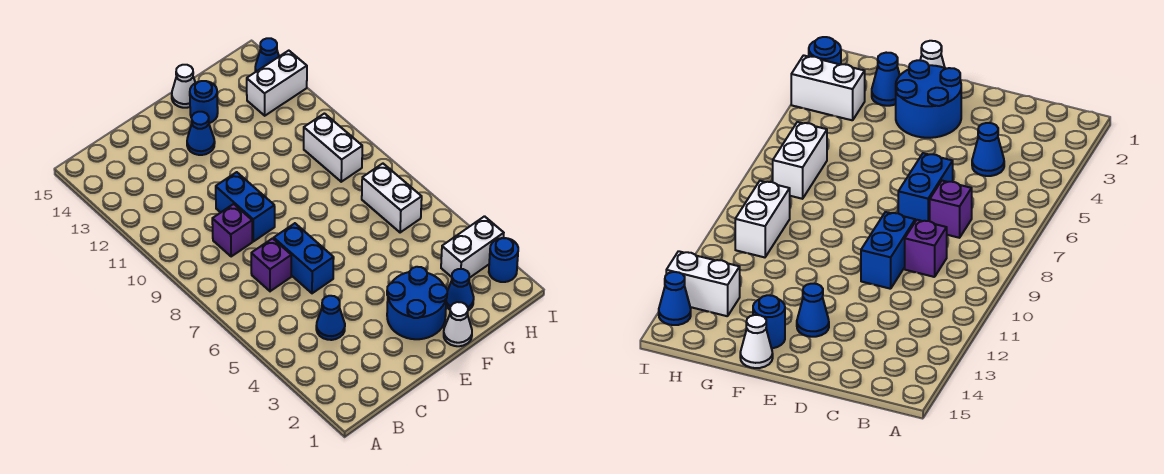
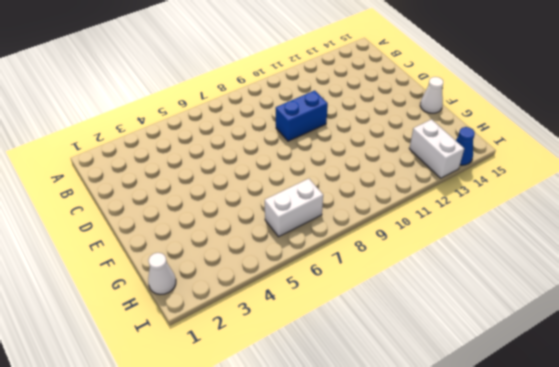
white 1x1 cone [148,253,176,295] -> white 1x1 cone moved to [444,302,472,346]
none -> blue 1x1 cone [316,296,345,340]
none -> purple 1x1 brick [251,238,291,291]
none -> purple 1x1 brick [212,204,252,256]

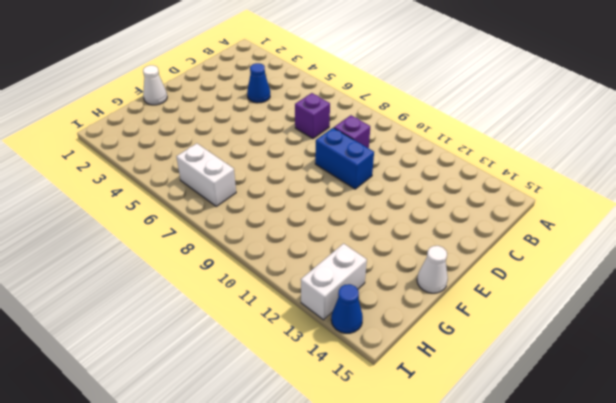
none -> blue 1x2 brick [274,223,334,293]
none -> blue 2x2 round brick [387,267,447,339]
none -> blue 1x1 cone [187,112,215,155]

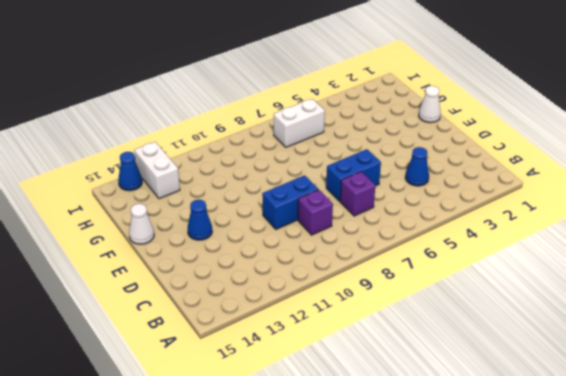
none -> blue 2x2 round brick [387,267,447,339]
none -> blue 1x1 round brick [190,81,218,123]
none -> blue 1x1 cone [446,269,474,310]

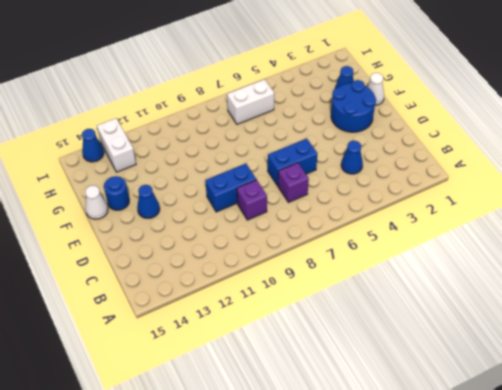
none -> white 1x2 brick [441,216,504,278]
none -> white 1x2 brick [304,114,362,182]
none -> blue 1x1 round brick [489,238,518,282]

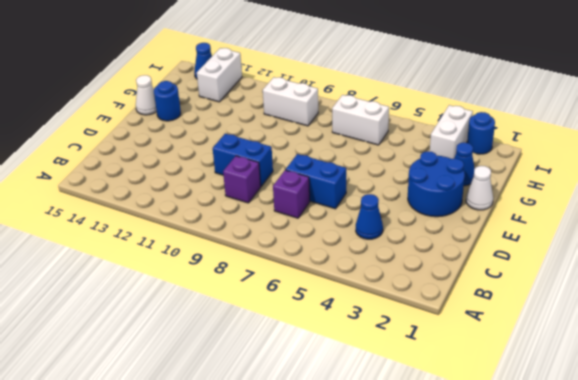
none -> blue 1x1 cone [187,112,215,155]

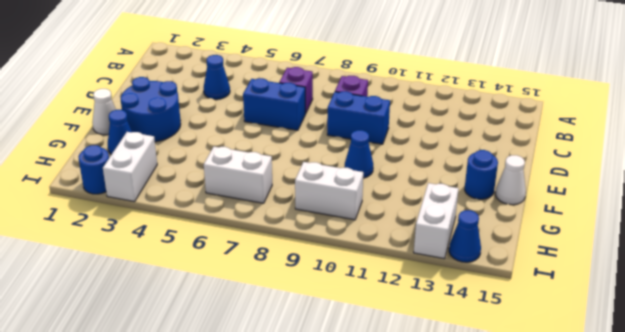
blue 1x1 cone [345,130,373,178] -> blue 1x1 cone moved to [187,112,215,155]

